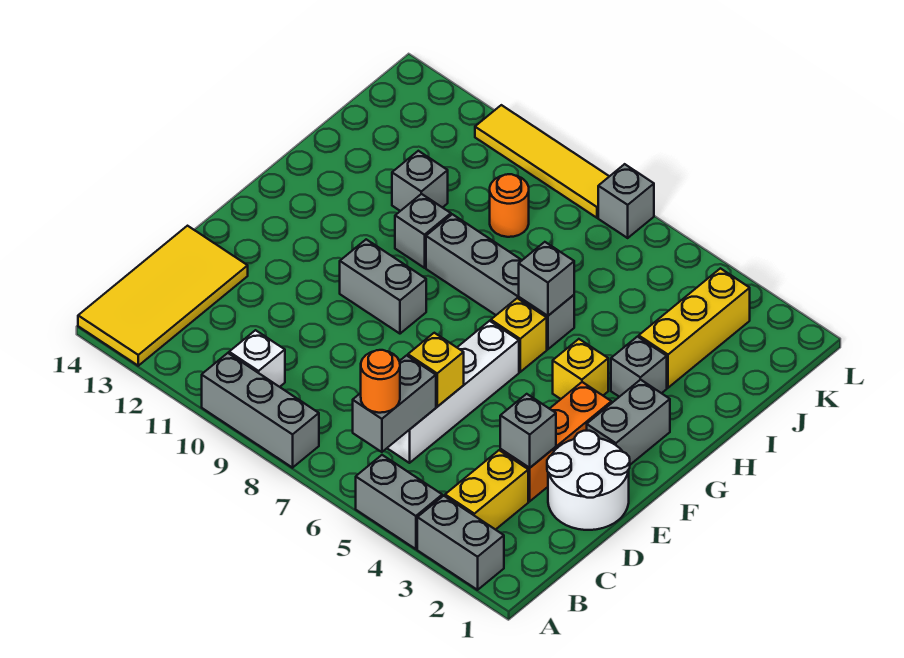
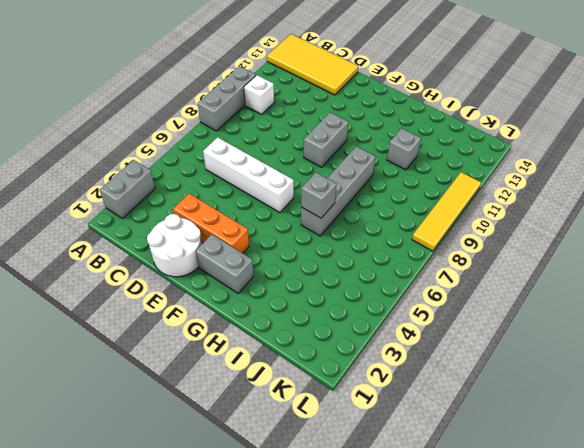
none -> grey 1x2 brick [356,455,442,549]
none -> yellow 1x2 brick [445,450,528,530]
none -> yellow 1x1 brick [553,339,608,399]

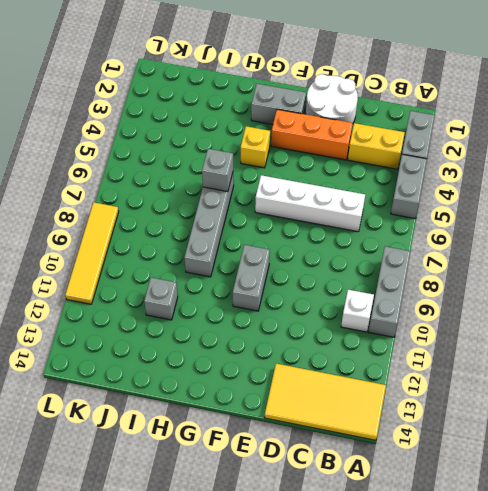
none -> yellow 1x1 brick [491,298,547,372]
none -> grey 1x1 brick [611,337,667,397]
none -> grey 1x1 brick [395,194,451,268]

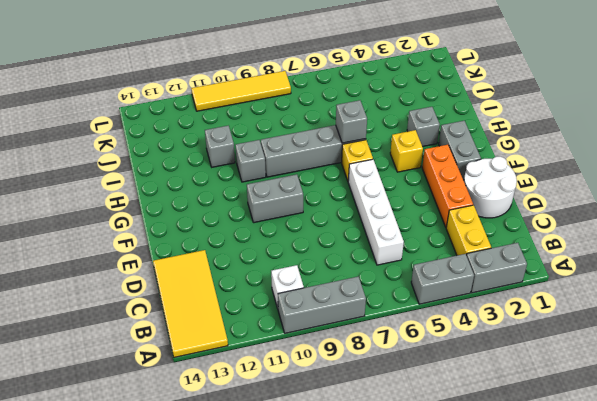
none -> yellow 1x3 brick [639,268,750,388]
none -> orange 1x1 round brick [490,174,529,237]
none -> grey 1x1 brick [598,164,654,238]

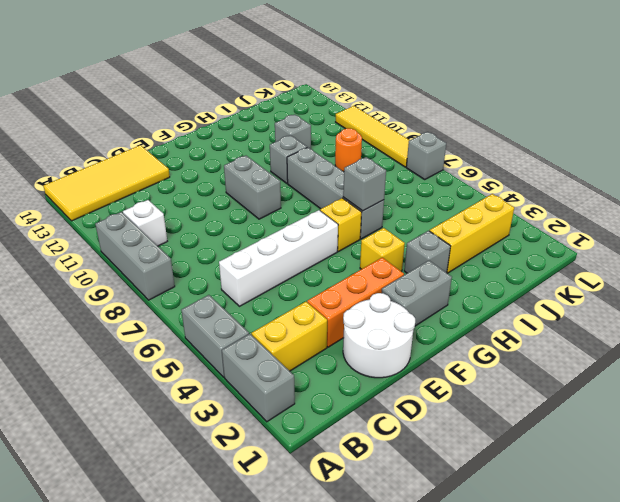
none -> grey 1x2 brick [353,355,436,452]
none -> grey 1x1 brick [500,394,556,468]
none -> yellow 1x1 brick [408,333,464,407]

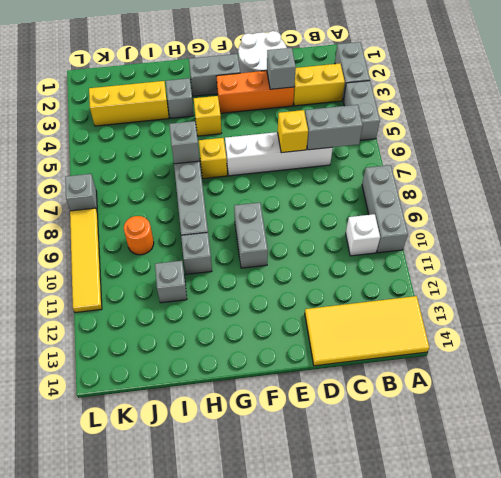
none -> orange 1x1 round brick [361,350,400,413]

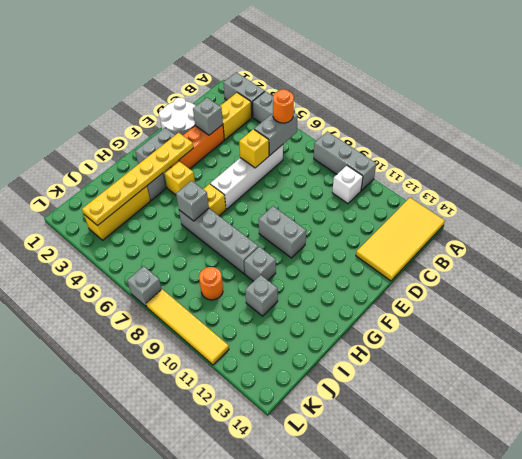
yellow 1x6 plate [82,133,193,225] -> none

